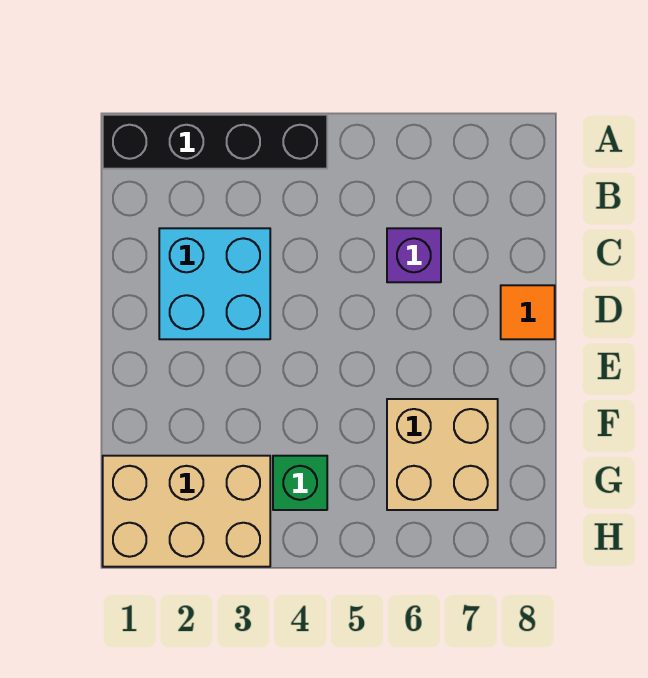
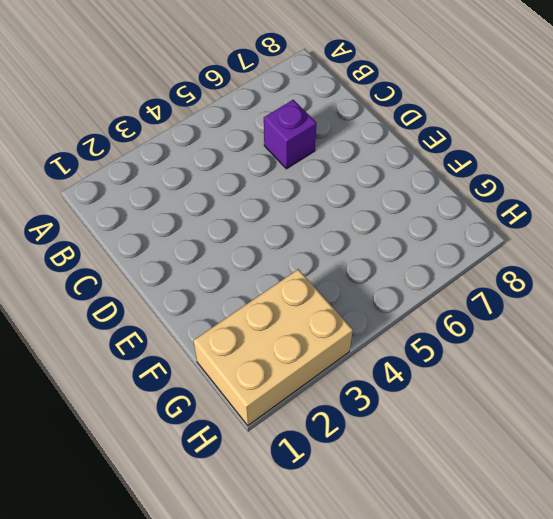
none -> black 1x4 brick [103,115,327,169]
none -> cyan 2x2 brick [159,228,270,339]

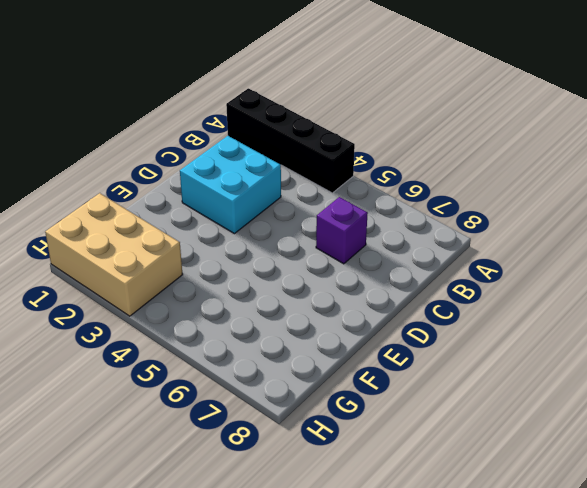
none -> orange 1x1 tile [501,285,555,339]
none -> tan 2x2 brick [387,399,498,510]

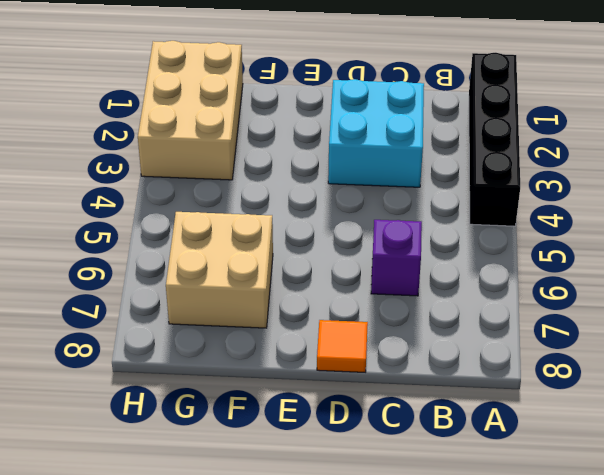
none -> green 1x1 brick [273,456,327,510]

